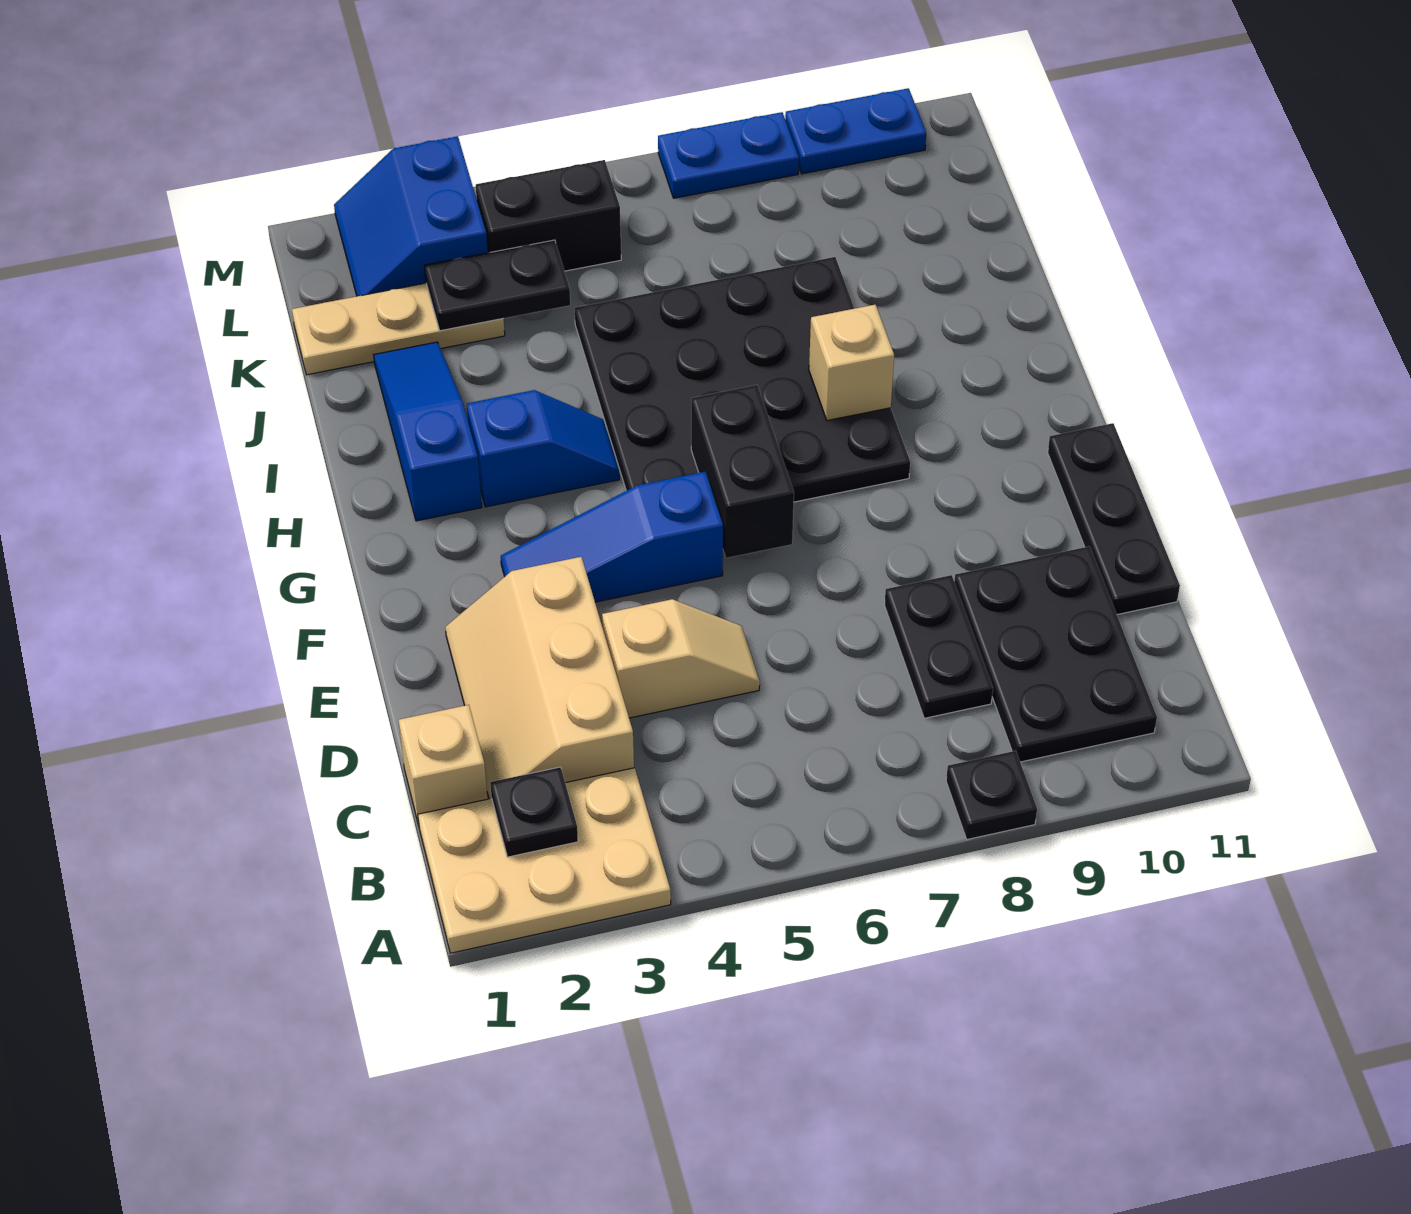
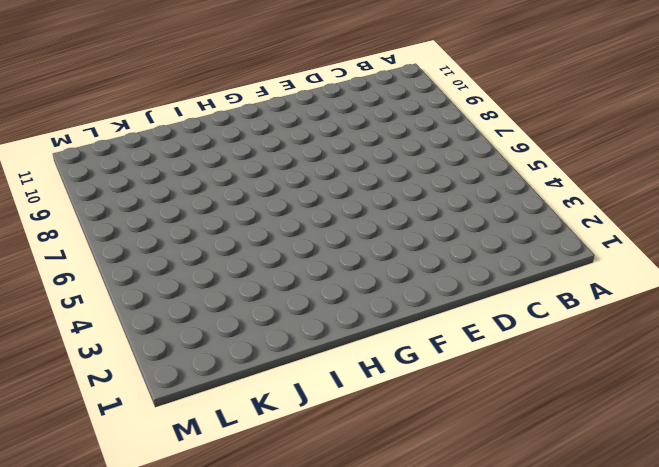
none -> tan 2x3 plate [418,768,671,953]
none -> black 1x1 plate [946,751,1037,840]
none -> black 2x3 plate [954,546,1157,762]

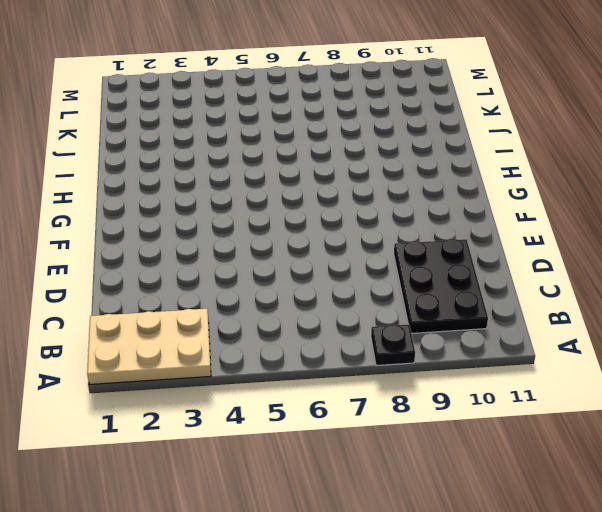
none -> tan 1x1 brick [399,705,488,825]
none -> tan 2x3 slope [445,557,634,799]
none -> black 1x2 plate [885,575,993,718]

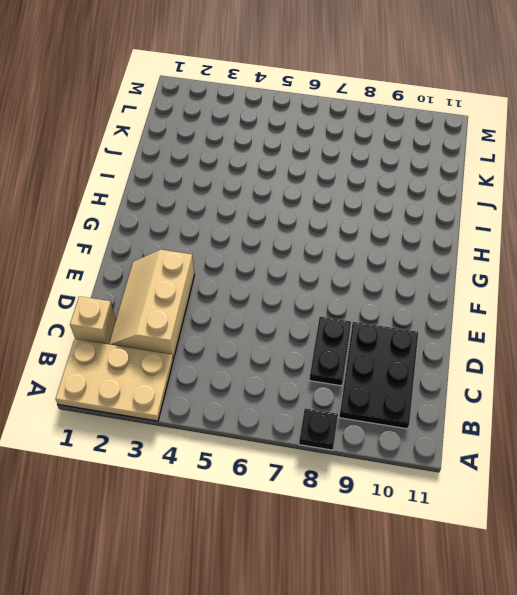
none -> tan 1x2 slope [602,599,760,718]
none -> black 1x3 plate [1048,423,1180,615]
none -> blue 1x3 slope [501,472,723,602]

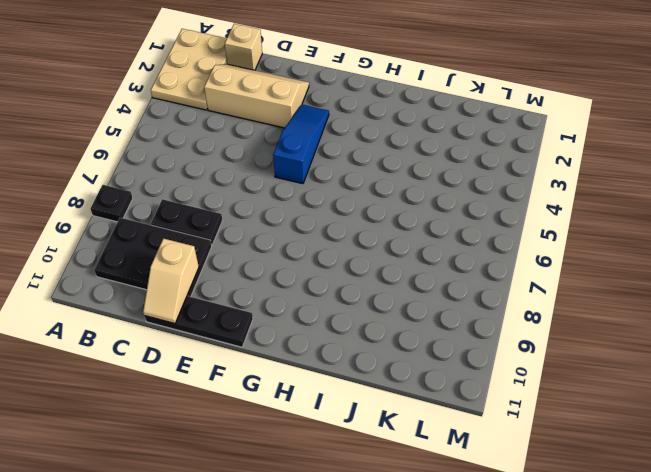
tan 1x2 slope [143,238,199,324] -> tan 1x2 slope moved to [602,599,760,718]
none -> black 4x4 plate [575,257,910,502]
none -> blue 1x3 slope [374,342,482,521]
none -> blue 1x2 slope [467,390,619,507]

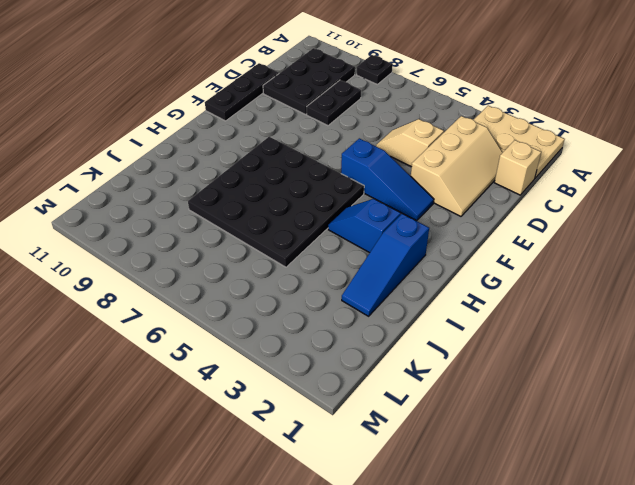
none -> tan 1x3 plate [292,283,505,375]
none -> blue 2x2 slope [334,136,488,296]
none -> black 1x2 brick [476,160,621,271]

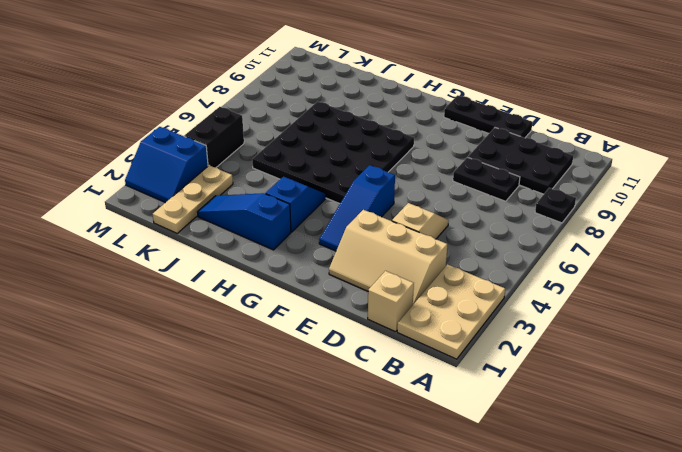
none -> blue 1x2 plate [658,112,799,198]
none -> blue 1x2 plate [785,88,926,174]
none -> black 1x1 plate [490,767,578,857]

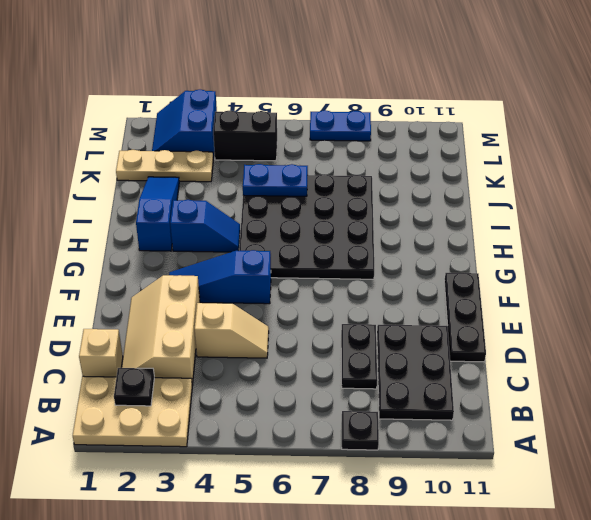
blue 1x2 plate [243,164,308,196] -> blue 1x2 plate moved to [785,88,926,174]
none -> black 1x2 brick [691,385,794,558]
none -> tan 1x1 brick [809,305,894,421]
none -> black 1x2 plate [424,240,570,331]

